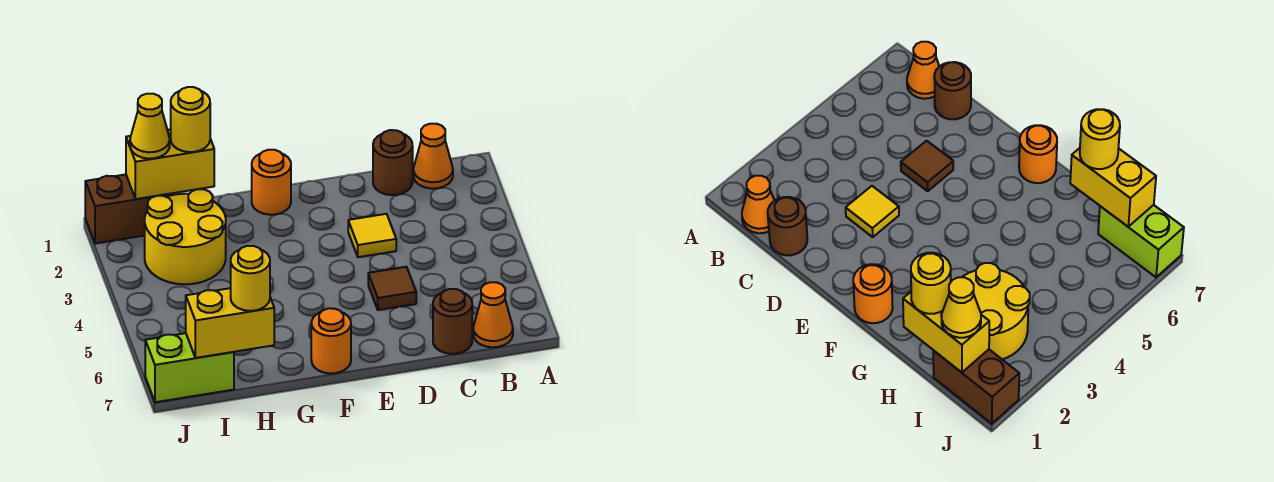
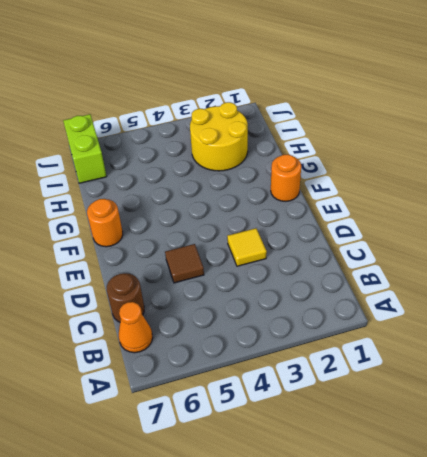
none -> orange 1x1 cone [413,124,453,189]
none -> brown 1x1 round brick [373,130,413,195]
none -> brown 1x2 brick [85,174,174,244]

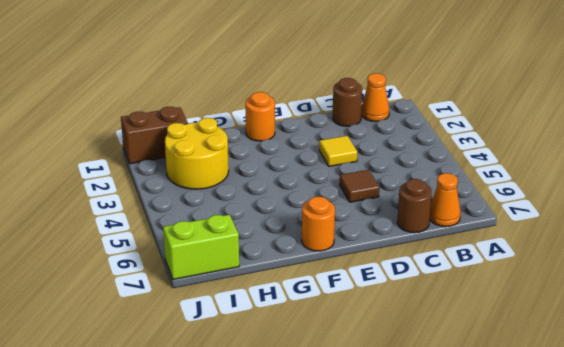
none -> yellow 1x2 brick [126,129,214,199]
none -> yellow 1x2 brick [186,288,274,358]
none -> yellow 1x1 round brick [171,87,210,152]

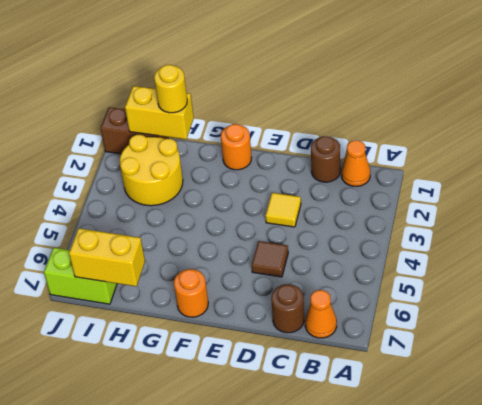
none -> yellow 1x1 round brick [231,246,270,311]
none -> yellow 1x1 cone [130,94,170,159]

